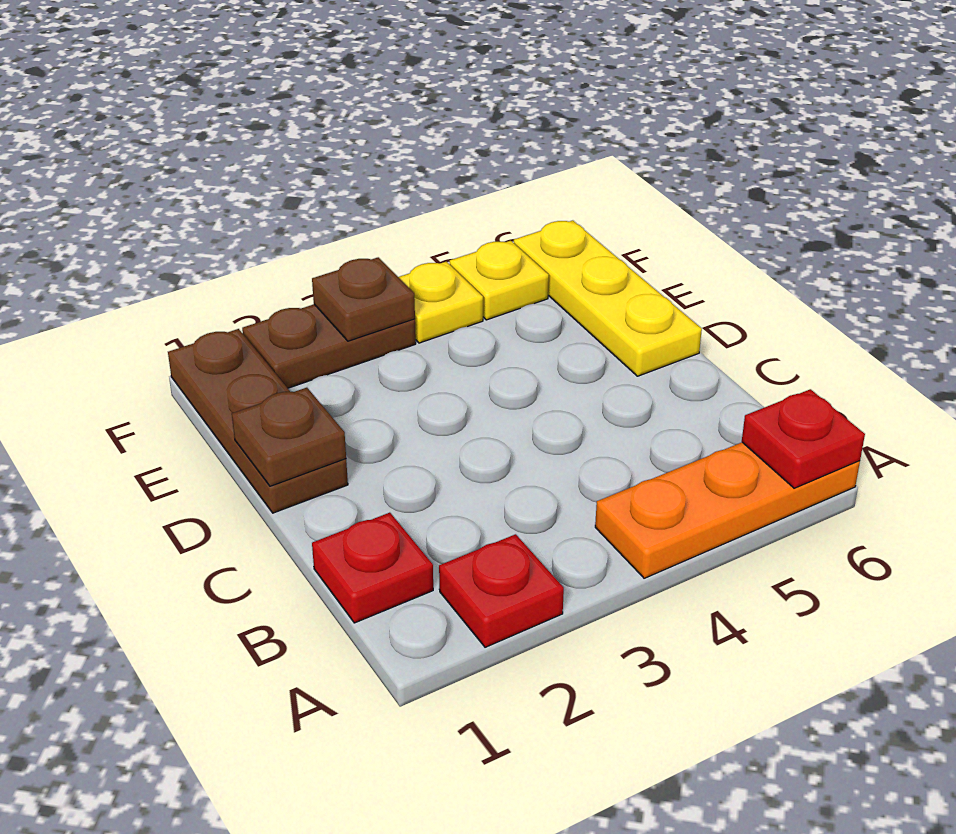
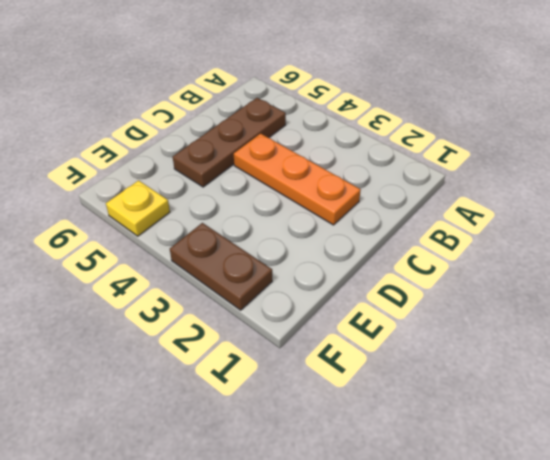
brown 1x3 plate [173,98,286,187] -> brown 1x3 plate moved to [168,329,348,513]
orange 1x3 plate [234,134,361,225] -> orange 1x3 plate moved to [595,442,860,578]
none -> red 1x1 plate [439,534,564,647]
none -> red 1x1 plate [312,513,433,623]

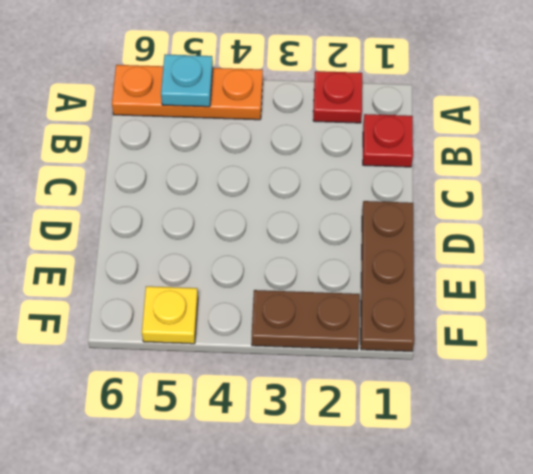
cyan 1x1 plate [161,54,213,107] -> none
none -> yellow 1x3 plate [514,220,702,376]
none -> yellow 1x1 plate [399,262,483,343]

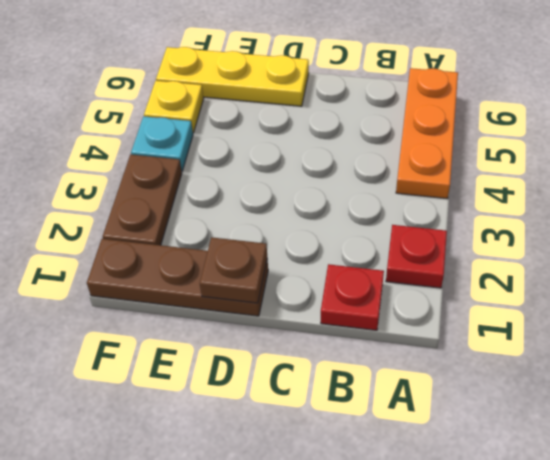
cyan 1x1 plate [131,116,193,171] -> yellow 1x1 plate [399,262,483,343]
none -> red 1x1 plate [742,389,865,488]
none -> brown 1x1 plate [312,257,415,341]

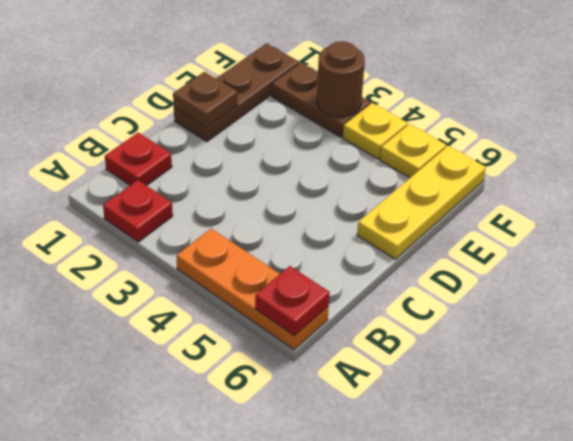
brown 1x1 round brick [317,41,365,117] -> brown 1x1 plate [312,257,415,341]

